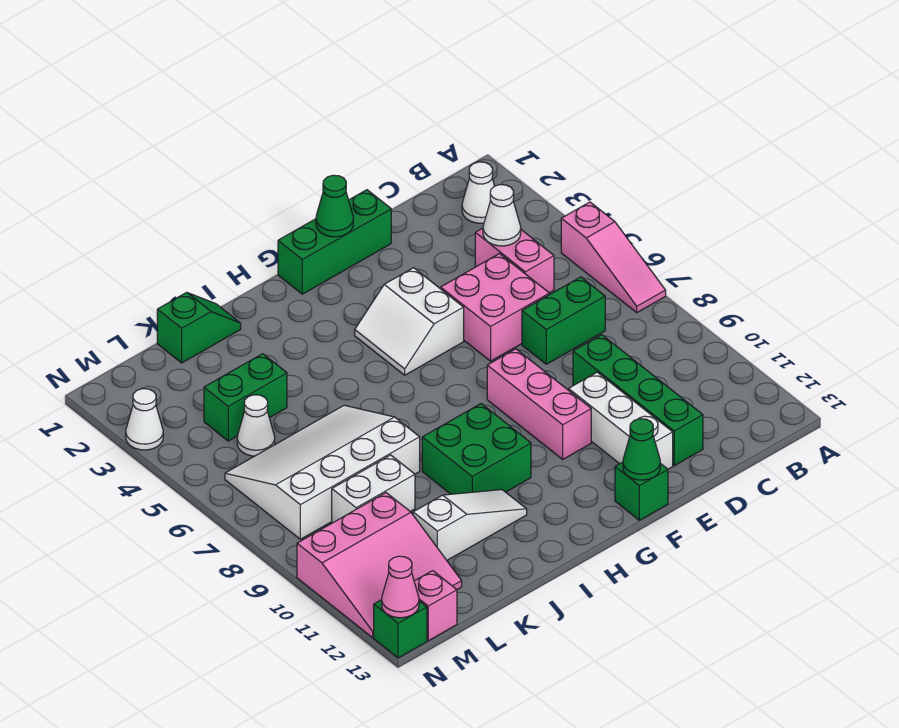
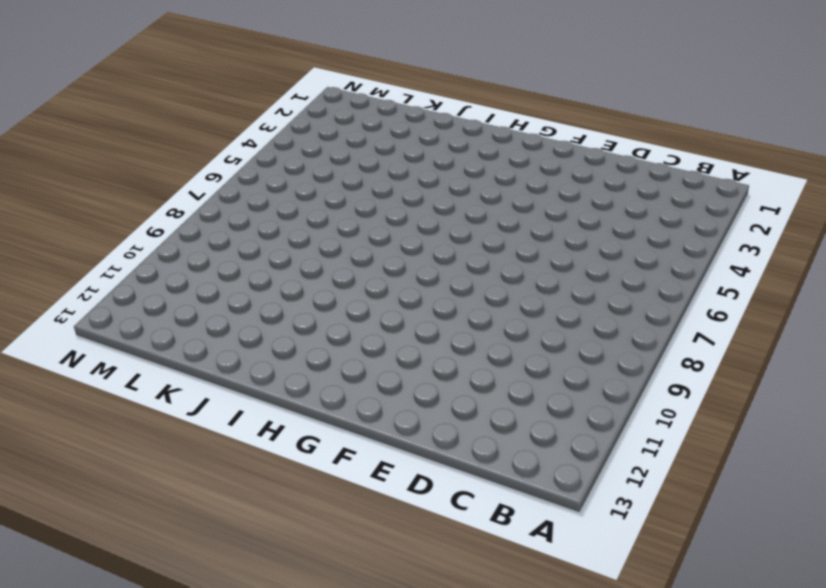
none -> pink 1x3 slope [561,202,666,313]
none -> white 1x1 cone [462,162,494,223]
none -> pink 1x2 brick [475,228,554,293]

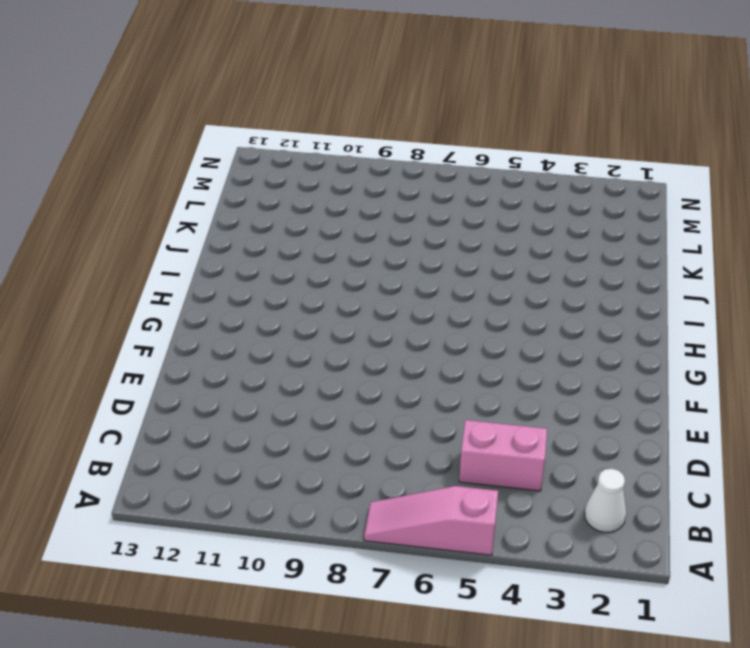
none -> green 1x2 brick [522,277,605,364]
none -> pink 2x2 brick [441,254,549,361]
none -> green 1x4 brick [573,335,703,466]

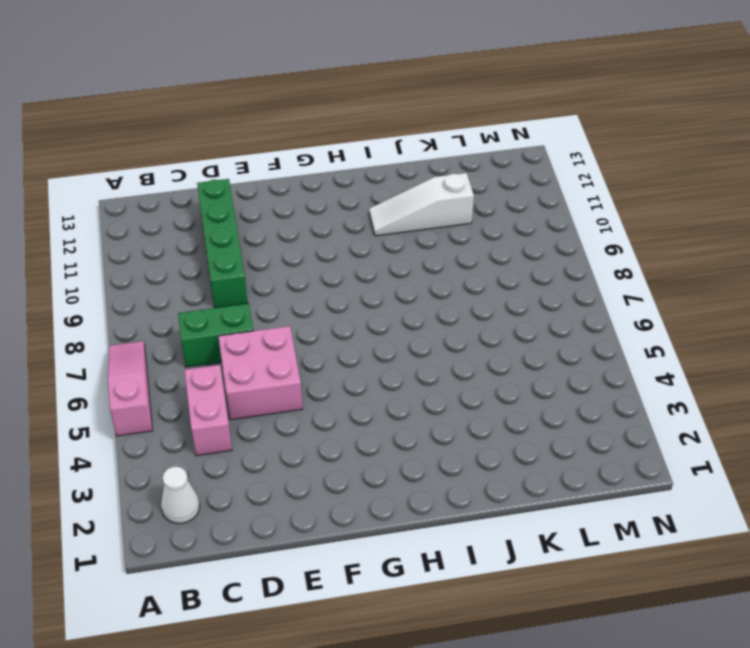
none -> green 1x3 brick [278,190,391,294]
none -> white 1x3 brick [569,372,673,469]
none -> white 2x2 slope [355,268,464,375]

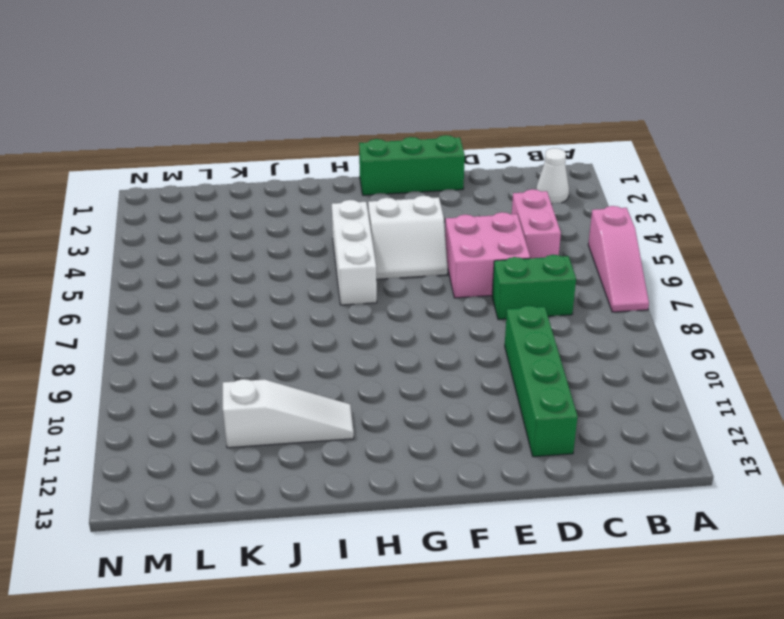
white 2x2 slope [368,196,448,279] -> white 2x2 slope turned to [355,268,464,375]
white 1x3 brick [332,200,377,305] -> white 1x3 brick moved to [569,372,673,469]
none -> pink 1x3 brick [487,349,591,459]
none -> green 1x1 brick [615,462,668,520]
none -> green 2x2 brick [422,404,531,494]

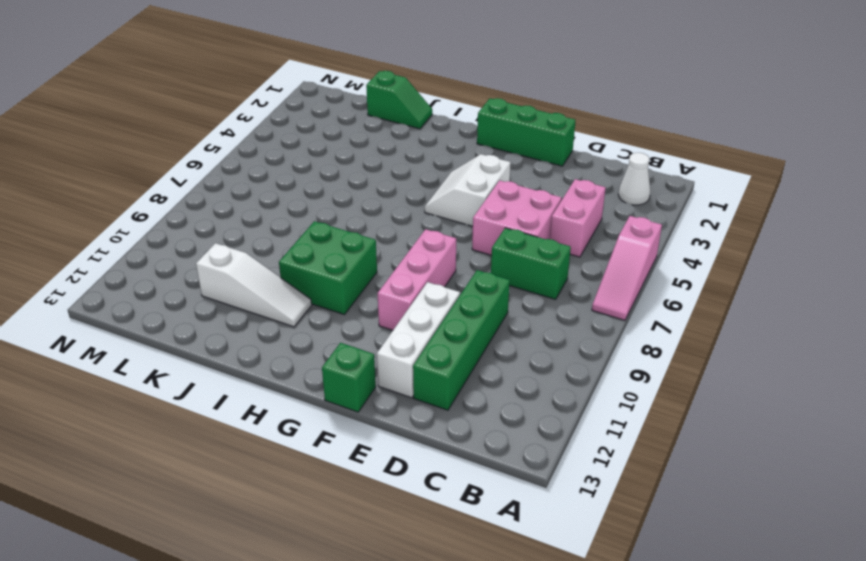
none -> white 3x4 slope [225,405,420,539]
none -> green 1x2 brick [204,354,287,441]
none -> white 1x2 brick [332,455,415,523]

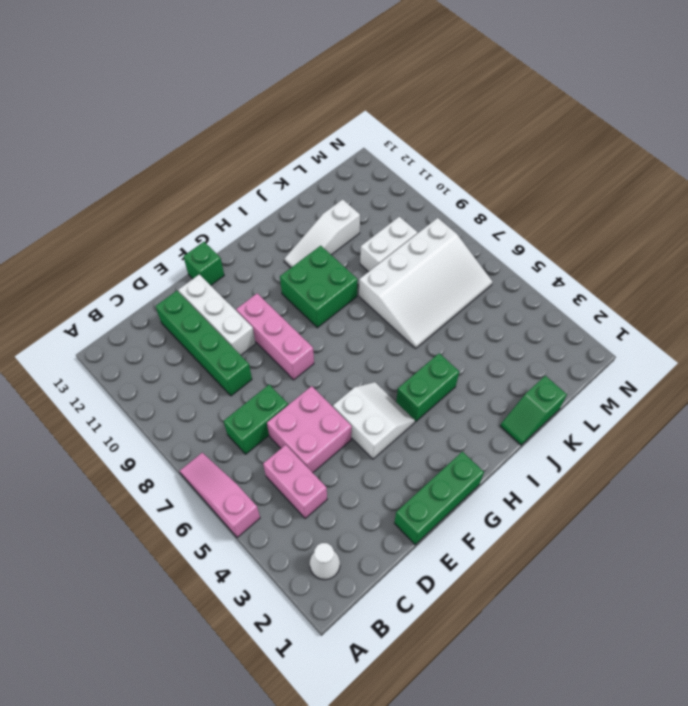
green 1x2 brick [396,353,459,422] -> green 1x2 brick moved to [204,354,287,441]
none -> white 1x1 cone [237,395,275,456]
none -> pink 3x3 slope [297,493,462,638]
none -> pink 1x1 brick [414,571,457,641]

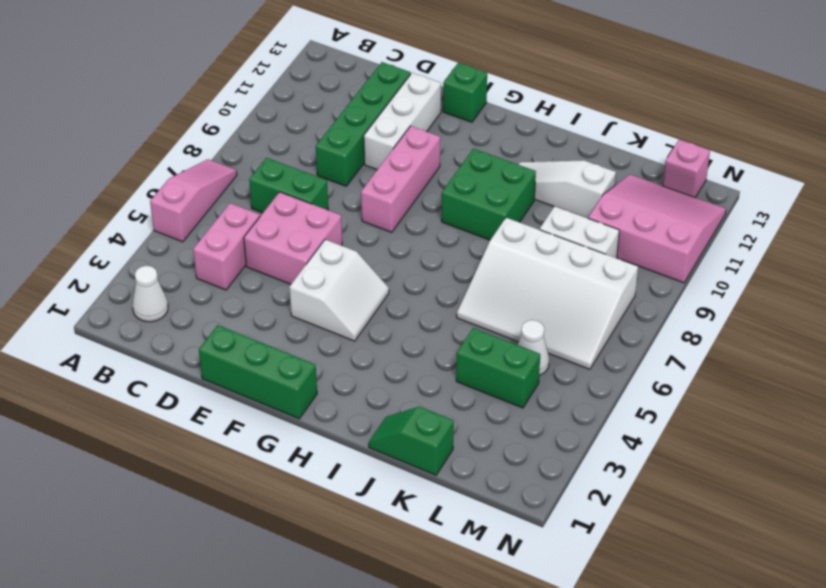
none -> white 1x1 cone [126,389,163,450]
none -> green 1x1 brick [374,600,427,658]
none -> white 1x1 cone [483,185,521,246]

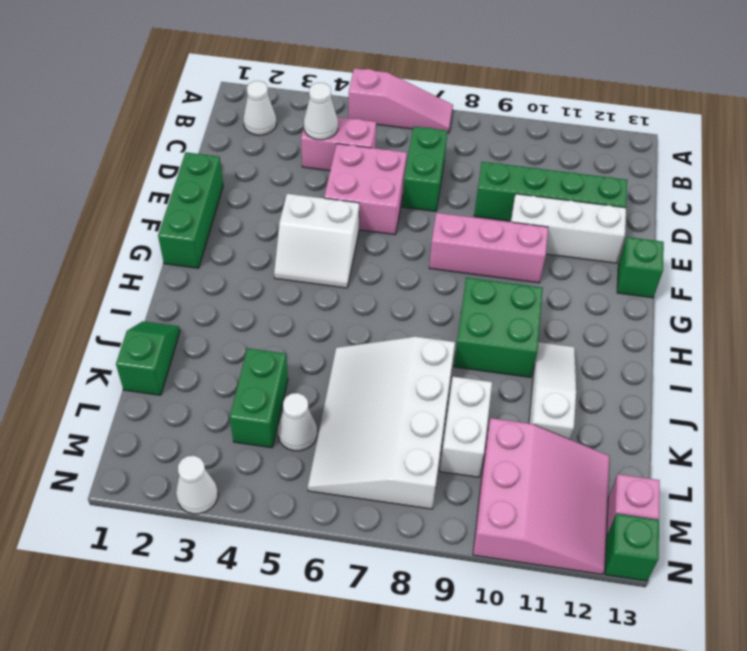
none -> green 1x1 cone [316,175,353,237]
none -> green 1x1 cone [623,419,660,480]
none -> pink 1x1 cone [382,556,419,618]

